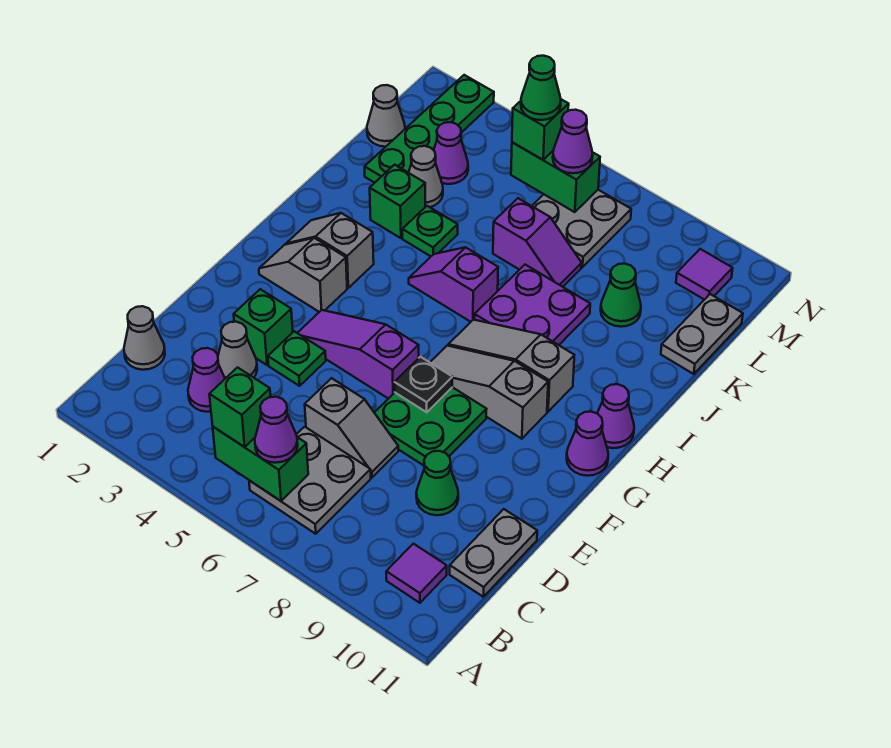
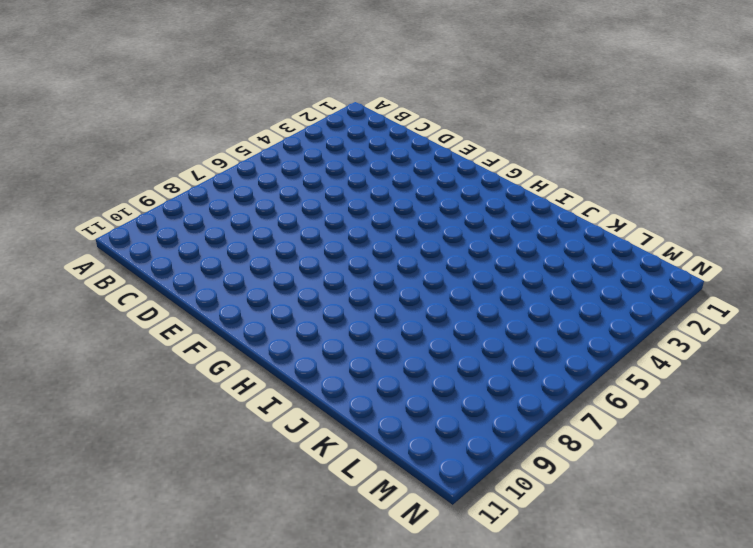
none -> grey 2x2 plate [249,427,371,534]
none -> purple 1x1 tile [386,544,447,603]
none -> grey 1x1 cone [124,306,165,370]
none -> purple 1x1 cone [188,348,225,412]

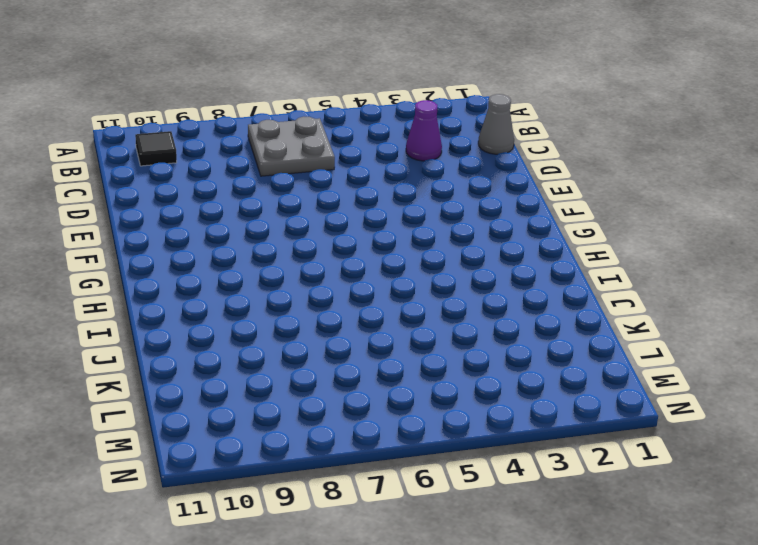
black 1x1 tile [135,131,177,166] -> purple 1x1 tile [386,544,447,603]
none -> grey 1x2 plate [450,509,537,597]
none -> grey 1x1 cone [218,322,257,379]
none -> grey 1x2 slope [305,378,398,477]
none -> green 1x1 cone [416,451,458,515]

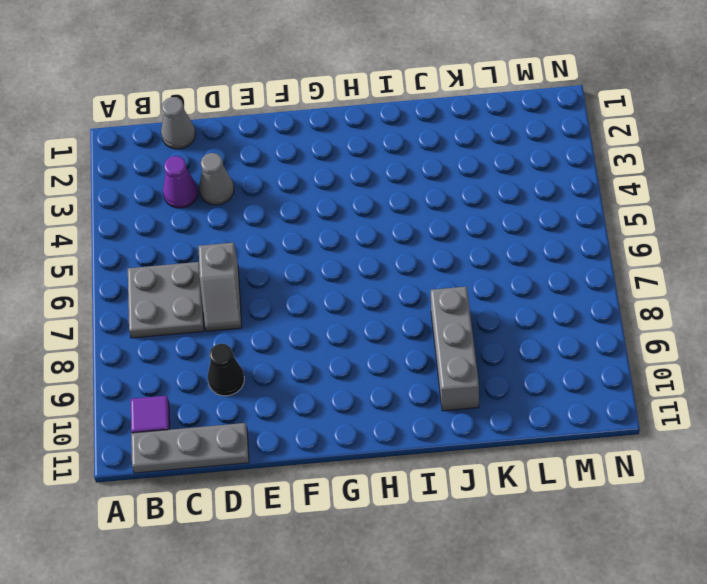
grey 1x3 plate [131,423,249,473] -> grey 1x2 plate [450,509,537,597]
black 1x1 cone [207,344,244,396] -> green 1x1 cone [416,451,458,515]
grey 1x3 brick [431,287,479,411] -> purple 2x2 plate [475,265,590,345]
none -> green 1x1 brick [234,289,293,365]
none -> green 1x1 plate [268,331,326,386]
none -> green 2x2 plate [374,387,487,466]
none -> purple 1x3 slope [298,310,419,399]

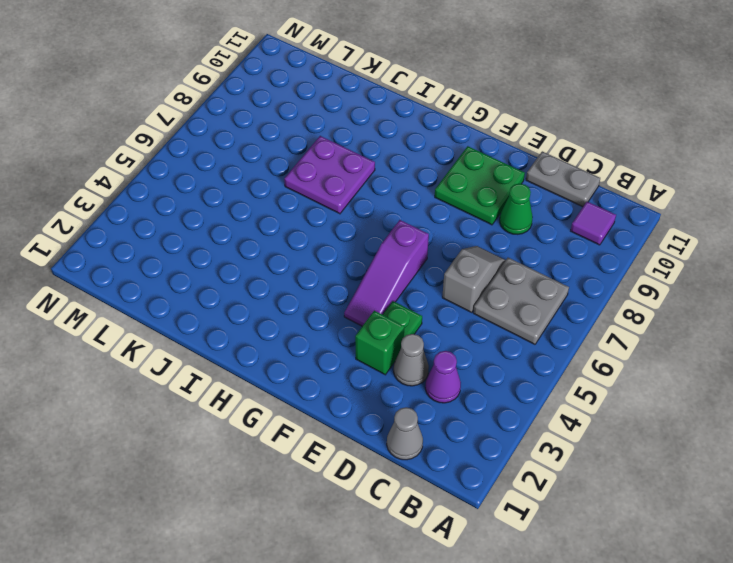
green 2x2 plate [435,146,525,225] -> green 2x2 plate moved to [374,387,487,466]
none -> grey 1x2 slope [259,238,347,312]
none -> grey 1x3 slope [430,346,548,439]
none -> purple 1x1 cone [567,412,608,476]
none -> grey 1x2 slope [286,213,374,288]

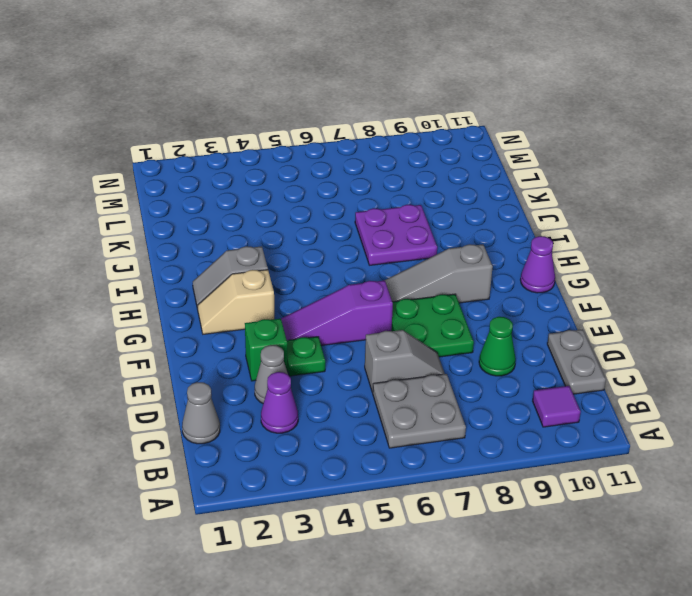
tan 1x2 slope [197,270,274,334] -> grey 1x2 slope [259,238,347,312]
none -> grey 1x3 slope [448,320,575,412]
none -> purple 1x1 cone [597,384,634,448]
none -> purple 1x2 slope [409,247,498,322]
none -> green 1x1 brick [370,165,425,238]

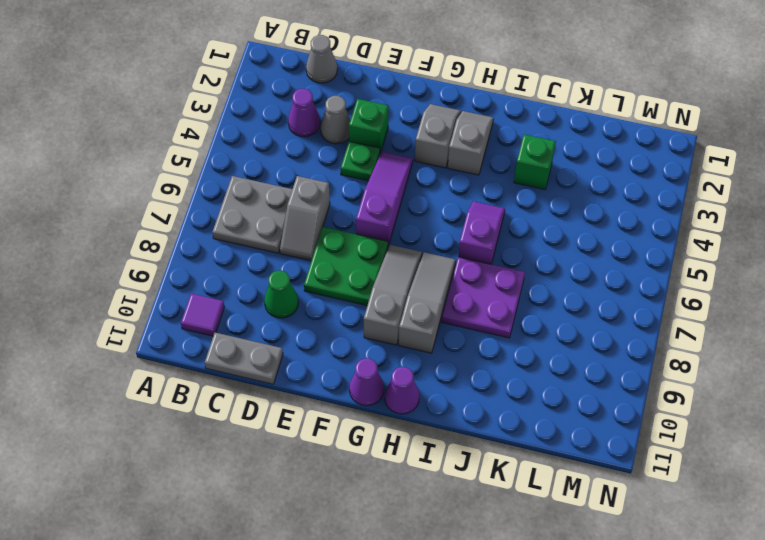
none -> green 1x1 plate [402,206,458,256]
none -> green 1x4 plate [365,75,494,183]
none -> grey 1x1 cone [409,146,443,207]
none -> purple 1x2 slope [493,198,582,287]

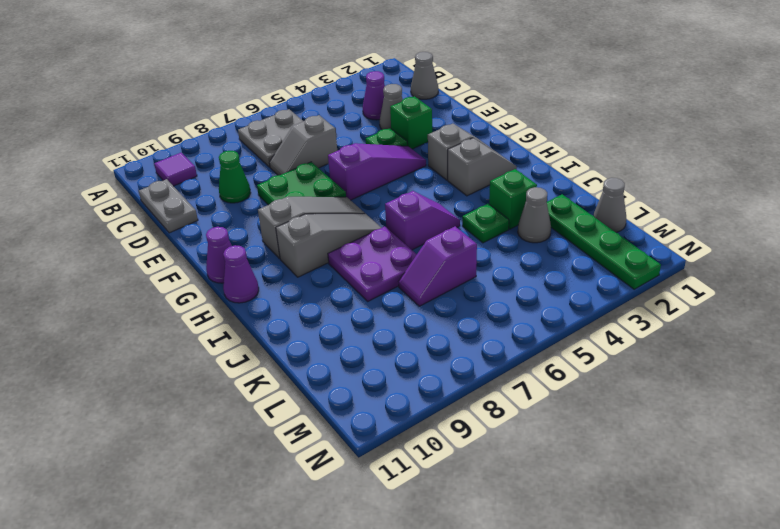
none -> green 1x1 cone [601,264,641,327]
none -> grey 1x2 plate [661,294,743,374]
none -> purple 1x1 cone [434,122,468,184]
none -> grey 2x2 plate [532,190,631,267]

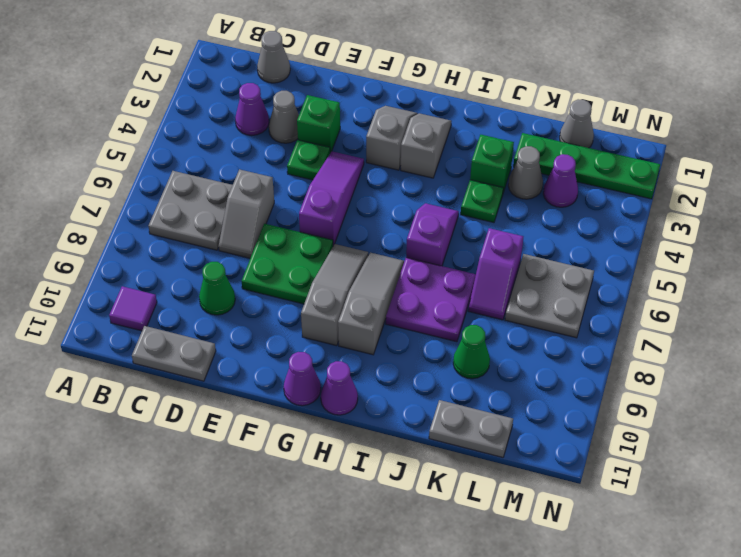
none -> purple 1x1 tile [676,249,733,300]
none -> green 1x2 brick [213,427,308,501]
none -> black 1x1 plate [394,357,452,412]
none -> green 1x2 brick [511,142,600,212]

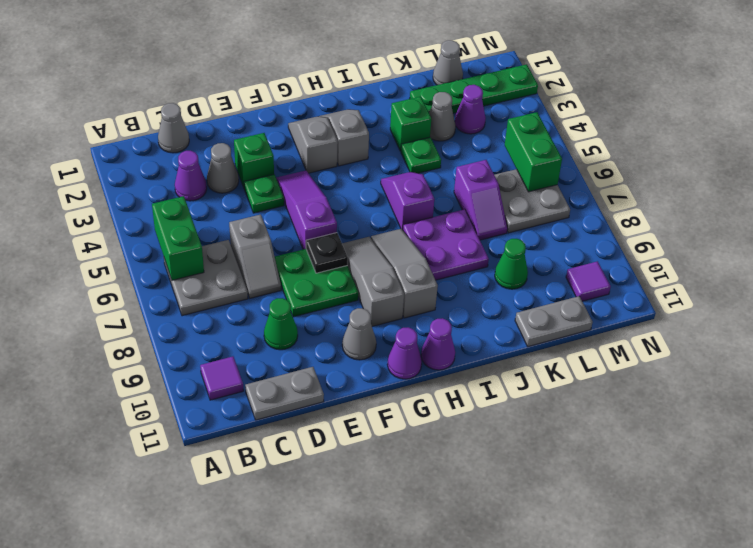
grey 1x1 cone [342,308,376,360] -> none
none -> green 1x1 brick [209,367,271,447]
none -> purple 1x1 cone [255,397,298,463]
none -> green 1x1 brick [512,99,569,160]
none -> purple 1x1 cone [553,110,593,173]

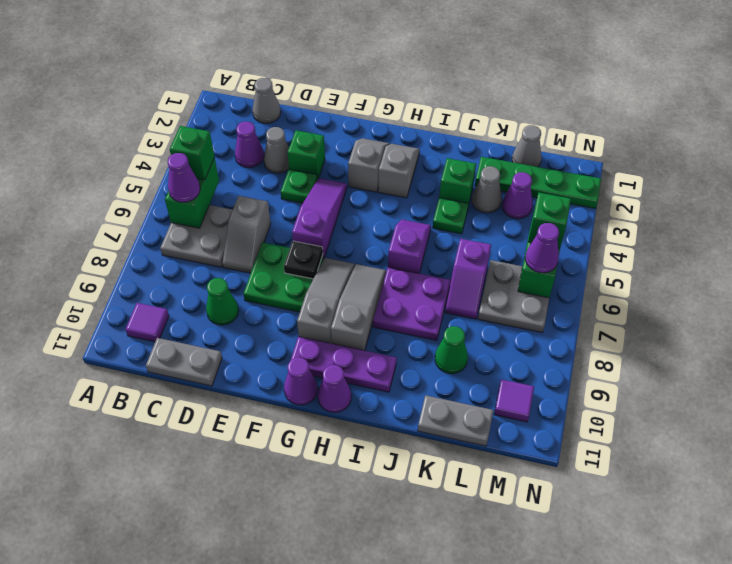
purple 1x3 plate [291,337,397,392] -> none
none -> green 1x1 cone [521,56,561,120]

